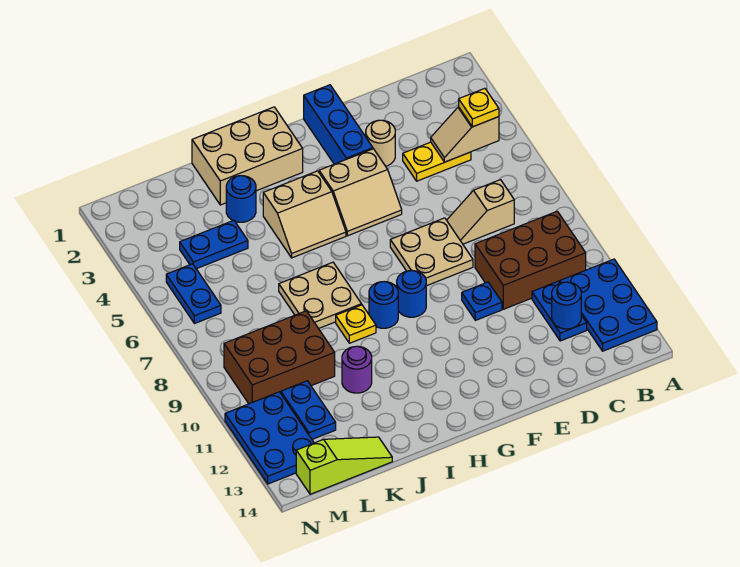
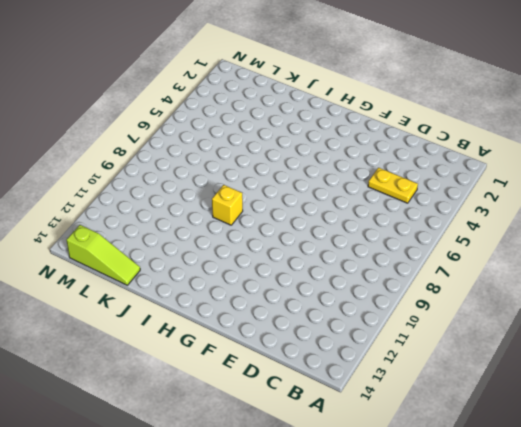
yellow 1x1 brick [212,185,243,225] -> yellow 1x1 plate [336,305,376,343]
none -> blue 2x3 plate [560,259,657,351]
none -> brown 2x3 brick [475,211,586,309]
none -> tan 1x2 slope [447,180,514,244]

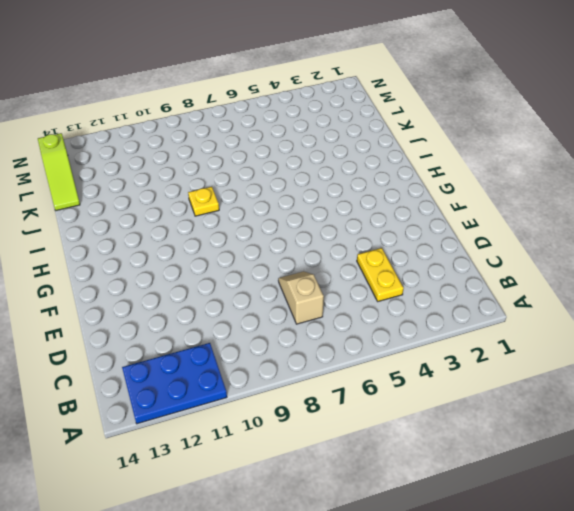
none -> brown 2x3 brick [475,211,586,309]
none -> blue 1x2 plate [532,281,587,341]
none -> tan 1x1 round brick [366,120,395,166]

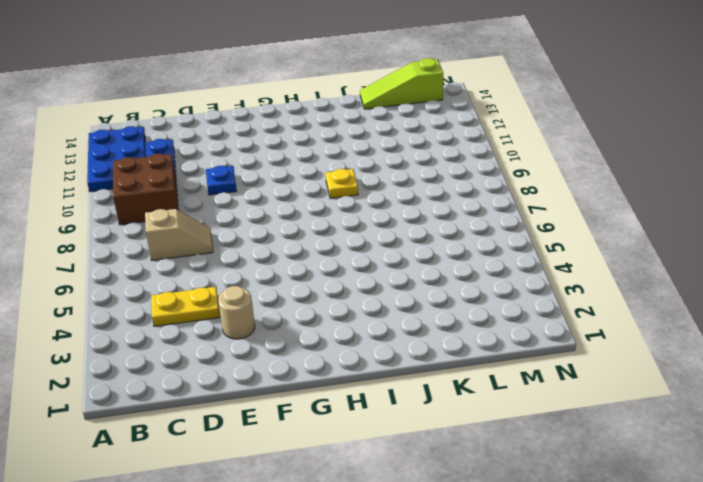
brown 2x2 brick [113,154,178,225] -> brown 2x3 brick [475,211,586,309]
none -> tan 2x2 plate [390,218,473,286]
none -> blue 1x3 brick [304,85,373,164]
none -> tan 2x2 slope [319,149,402,236]

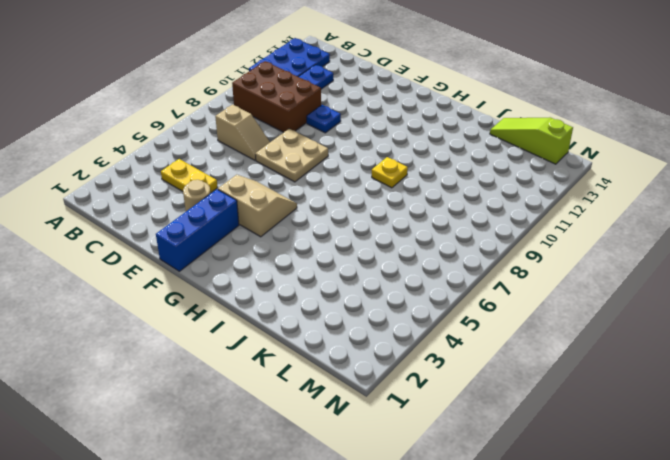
none -> blue 1x1 round brick [397,270,426,317]
none -> tan 2x3 brick [192,107,303,205]
none -> tan 2x2 slope [263,171,346,258]

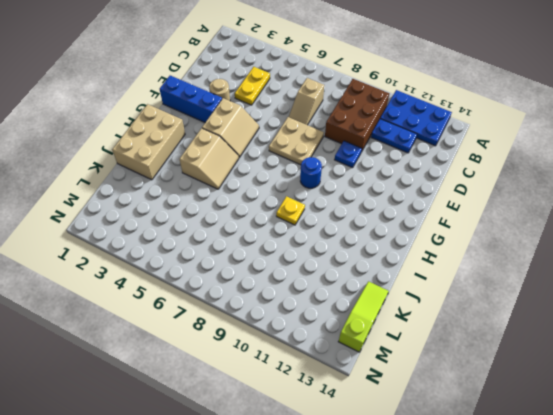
none -> blue 1x1 round brick [369,282,398,328]
none -> tan 2x2 plate [279,262,362,329]
none -> blue 1x1 round brick [226,176,256,222]

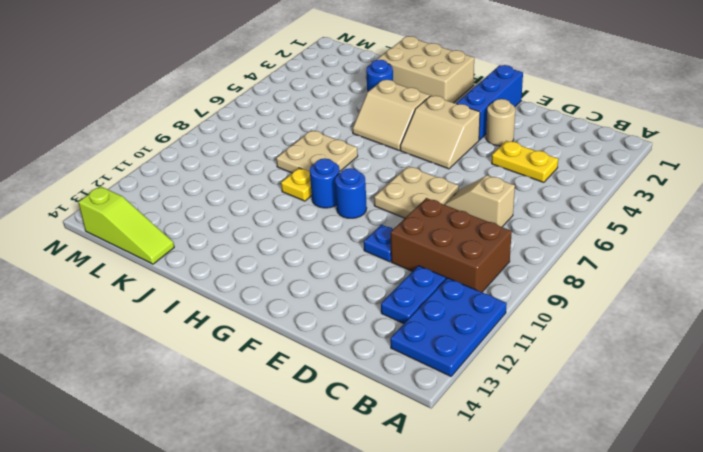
none -> purple 1x1 round brick [342,346,372,393]
none -> blue 1x2 plate [180,220,248,269]
none -> brown 2x3 brick [224,311,335,404]

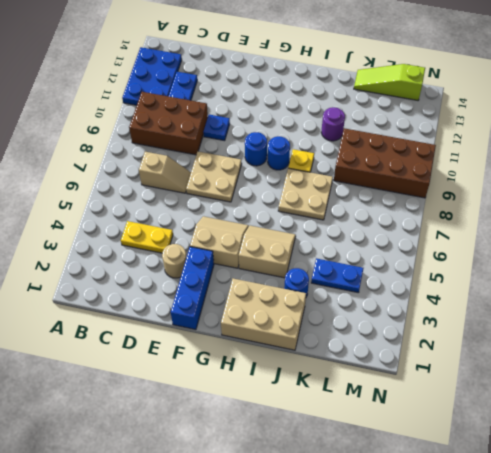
brown 2x4 brick [334,128,436,198] -> brown 2x3 brick [224,311,335,404]
none -> blue 1x2 plate [281,381,336,439]
none -> blue 1x2 plate [166,264,221,324]
none -> blue 2x3 plate [225,392,314,484]

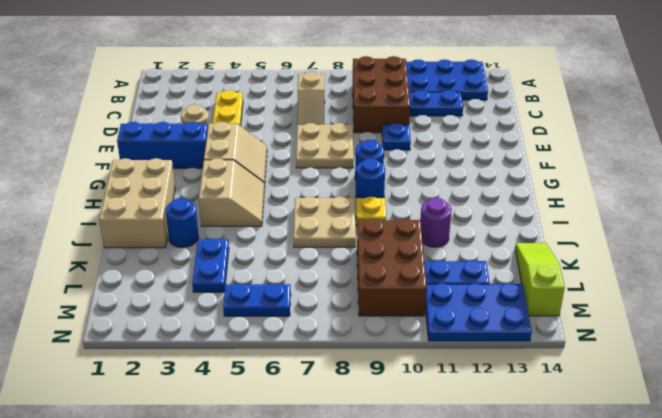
none -> tan 1x2 slope [431,107,499,162]
none -> blue 1x1 round brick [552,282,581,329]
none -> yellow 1x1 plate [459,88,499,127]

